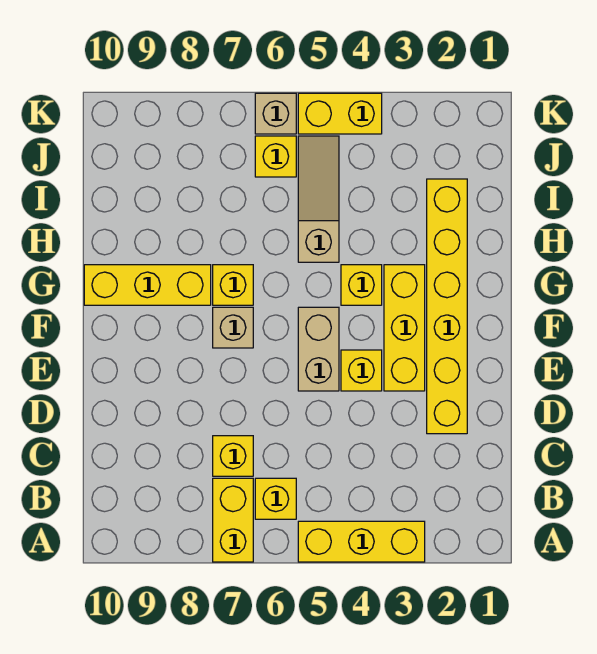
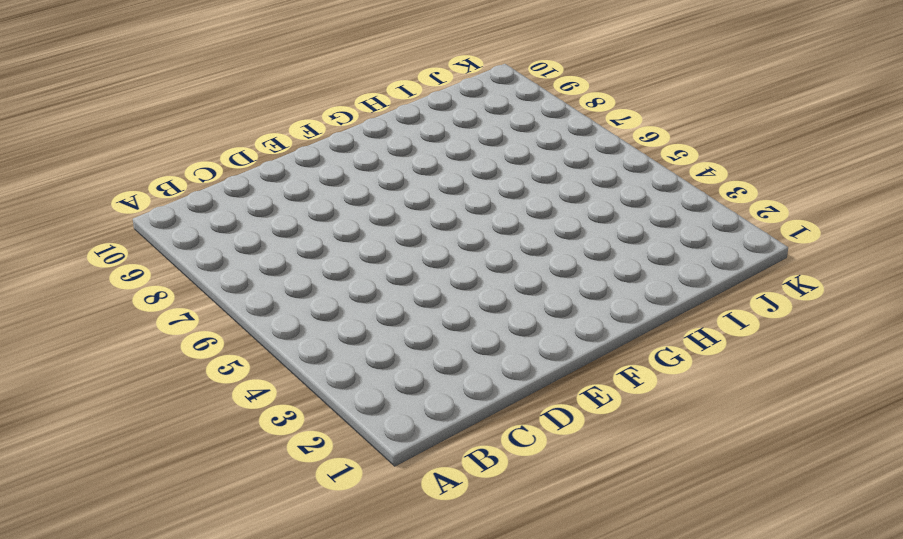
none -> yellow 1x3 brick [298,521,425,562]
none -> yellow 1x2 brick [213,478,253,562]
none -> yellow 1x1 brick [255,478,296,519]

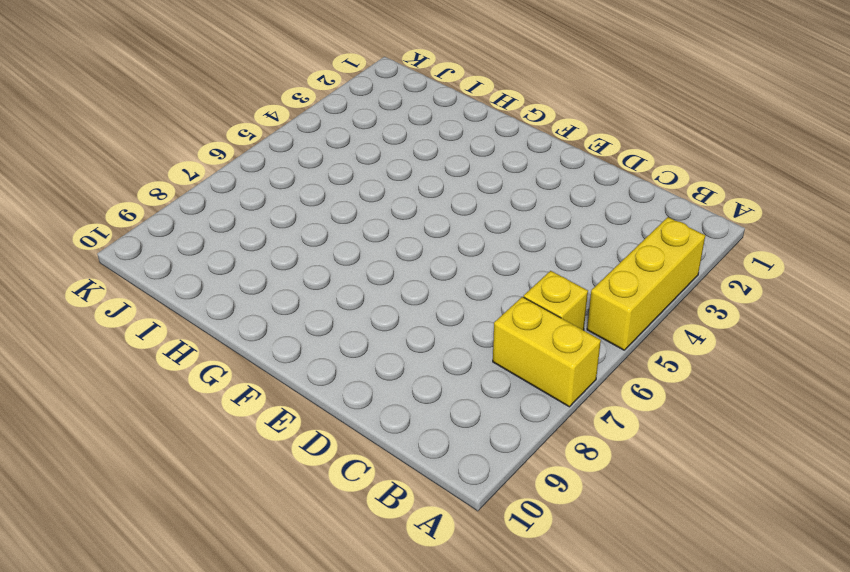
none -> yellow 1x1 brick [213,436,253,476]
none -> yellow 1x6 brick [427,179,467,434]
none -> yellow 1x3 brick [384,265,425,391]

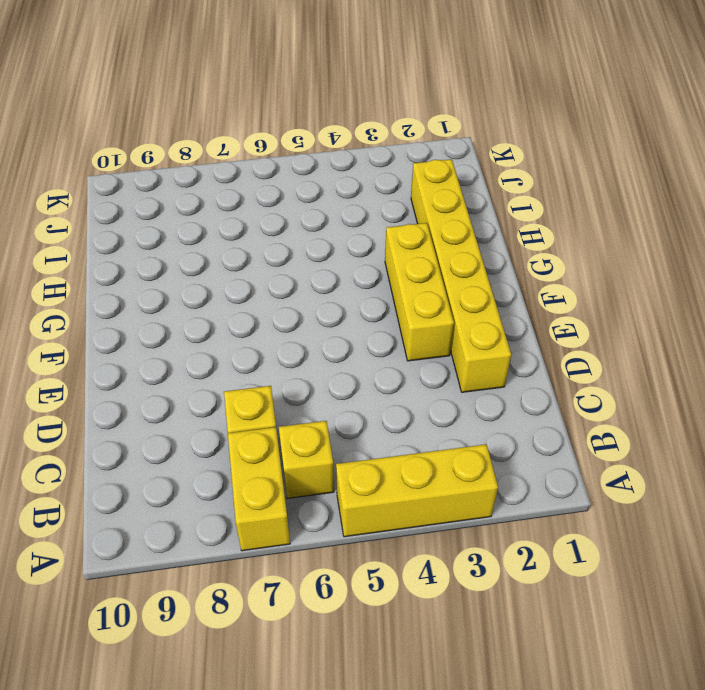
none -> yellow 1x1 brick [341,350,382,391]
none -> tan 1x2 brick [298,307,339,391]
none -> tan 1x1 brick [213,307,253,348]

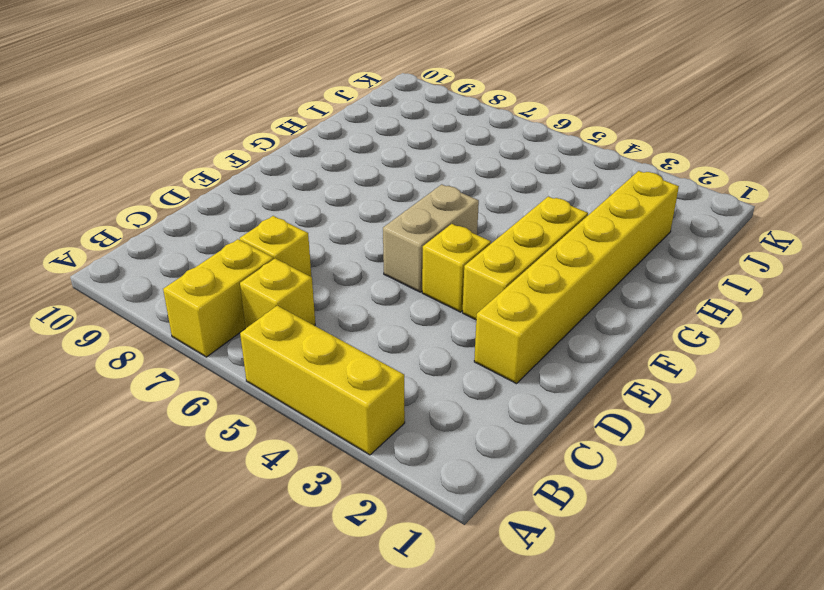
none -> tan 1x1 brick [213,307,253,348]
none -> yellow 1x1 brick [341,265,382,305]
none -> yellow 1x1 brick [213,265,253,305]

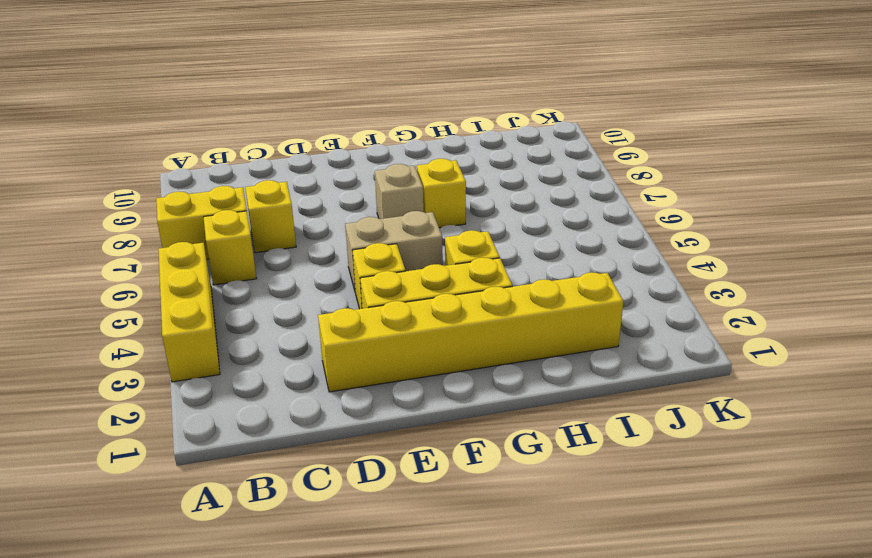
none -> yellow 1x3 brick [84,265,211,305]
none -> tan 1x3 slope [298,136,339,262]
none -> yellow 1x1 brick [255,136,296,177]

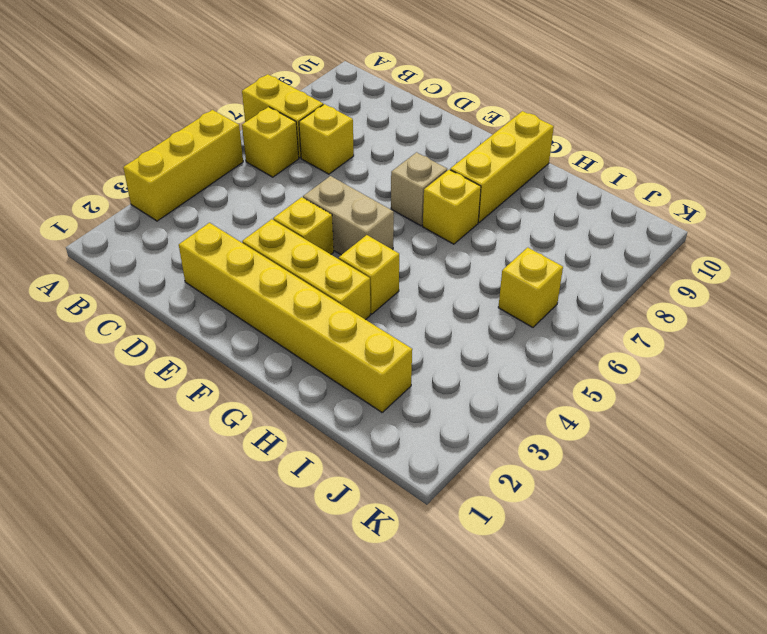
none -> tan 1x3 slope [298,136,339,262]
none -> yellow 1x2 brick [298,93,382,134]
none -> tan 1x1 brick [255,93,296,134]

